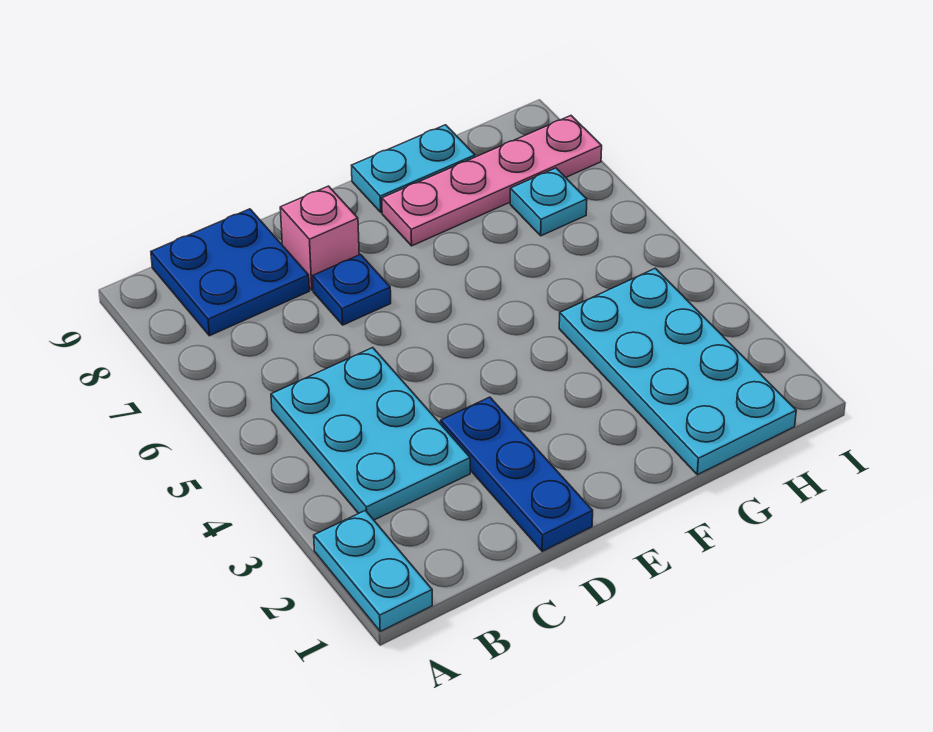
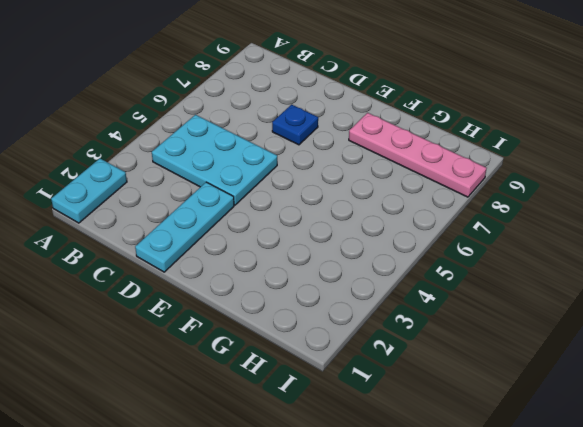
cyan 2x3 plate [152,115,277,205] -> cyan 2x3 plate turned to [271,348,470,520]
cyan 1x3 plate [135,182,234,272] -> blue 1x3 plate [441,397,593,551]
none -> blue 2x2 plate [151,209,309,336]
none -> pink 1x1 brick [280,186,359,290]

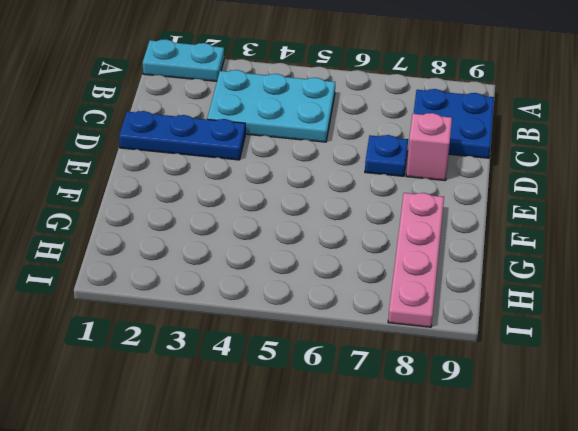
none -> cyan 1x2 plate [352,125,475,212]
none -> cyan 2x4 plate [559,268,796,475]

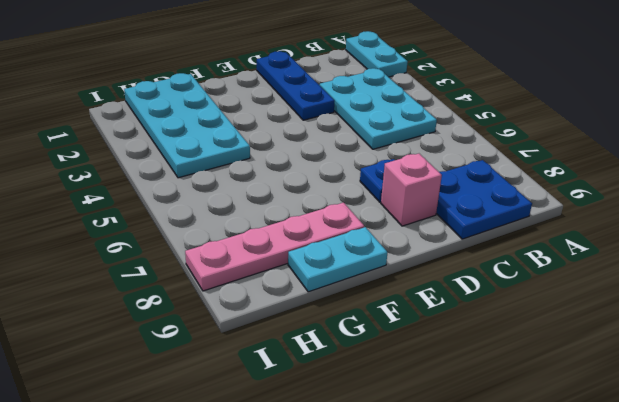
none -> cyan 1x1 plate [510,168,587,236]

